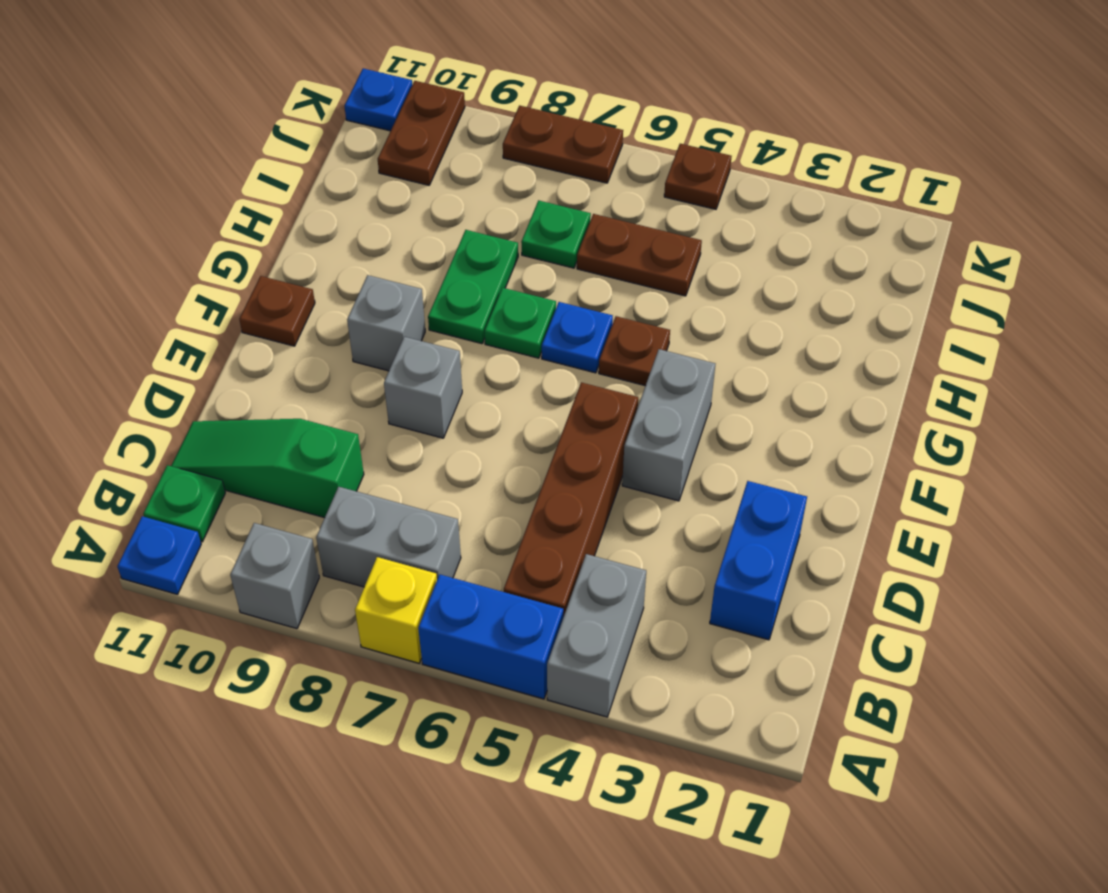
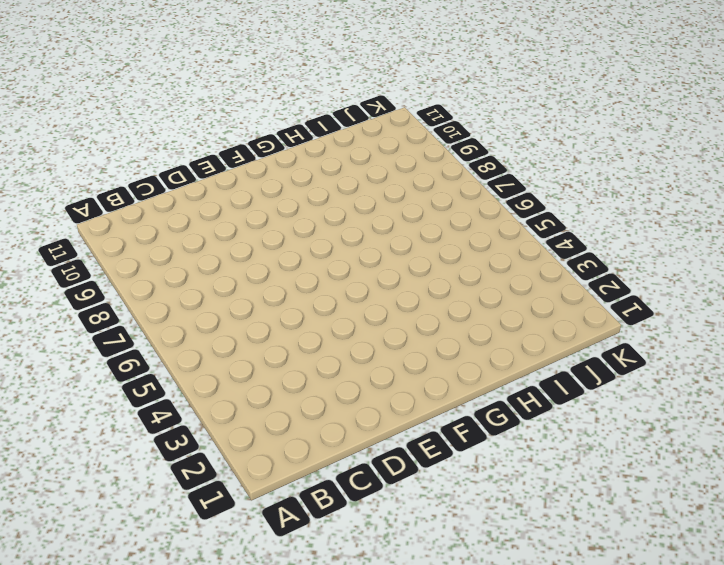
none -> grey 1x2 brick [547,554,646,717]
none -> blue 1x2 brick [418,575,563,699]
none -> yellow 1x1 brick [355,557,437,663]

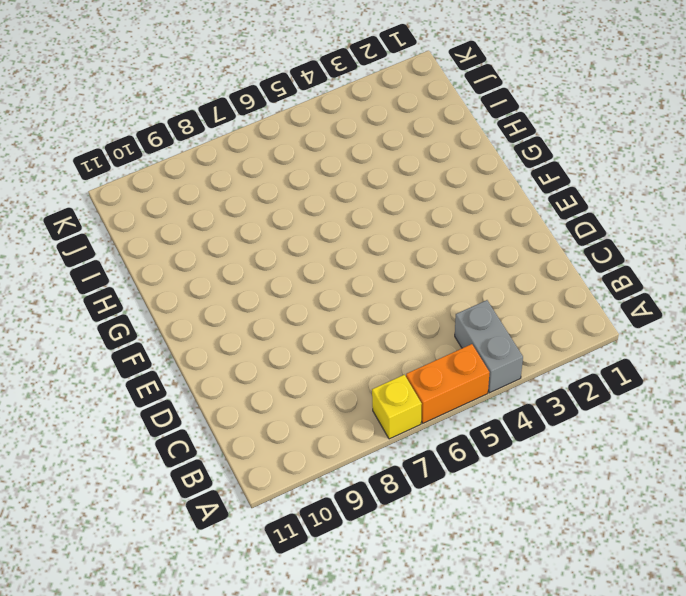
orange 1x2 brick [406,344,490,423] -> blue 1x2 brick [418,575,563,699]
none -> grey 1x1 brick [230,523,319,629]
none -> blue 1x1 plate [117,516,201,594]
none -> brown 1x4 brick [504,382,638,617]

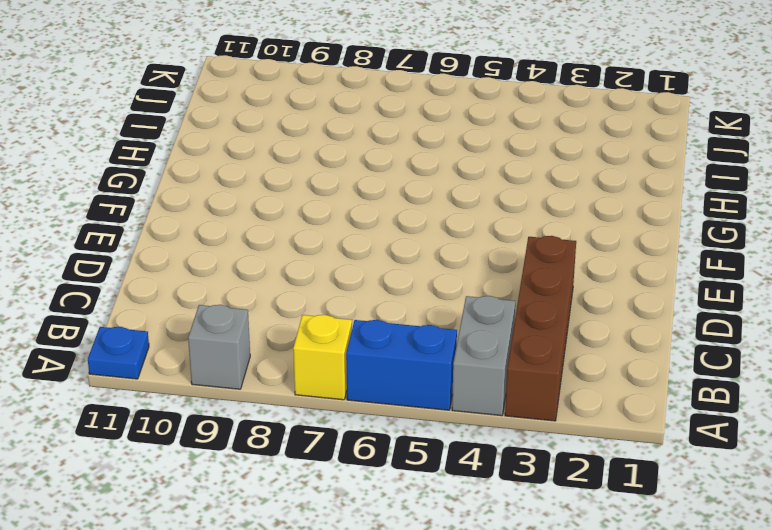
brown 1x4 brick [505,236,576,421] -> brown 1x4 brick moved to [504,382,638,617]
none -> grey 1x2 brick [316,487,461,587]
none -> green 1x1 plate [143,465,225,542]
none -> blue 1x2 brick [710,481,807,640]

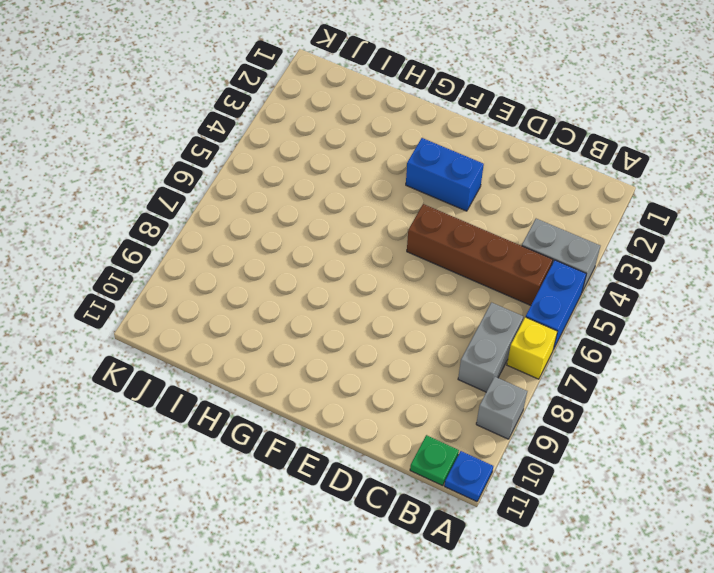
blue 1x2 brick [406,138,484,211] -> blue 1x2 brick moved to [710,481,807,640]
none -> green 1x3 slope [171,419,364,518]
none -> grey 1x2 brick [622,349,715,501]
none -> grey 1x1 brick [384,337,462,438]

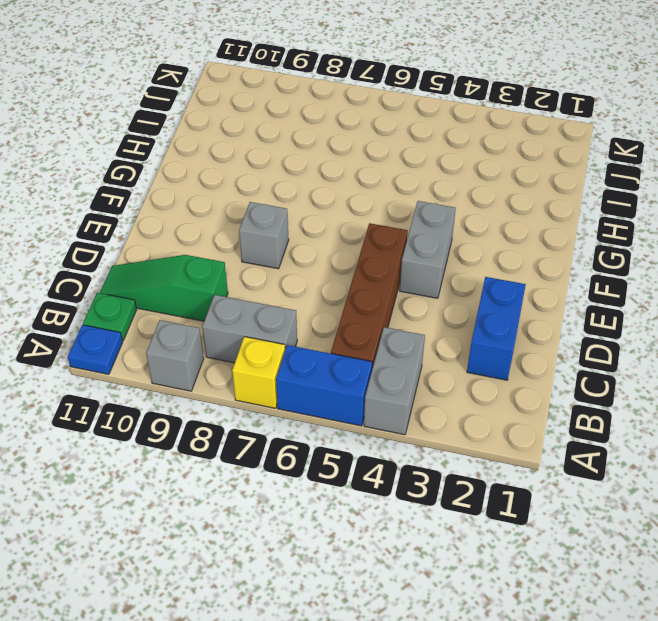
none -> grey 1x1 brick [347,275,425,371]
none -> brown 1x1 plate [239,276,315,346]
none -> brown 1x1 plate [599,316,670,386]

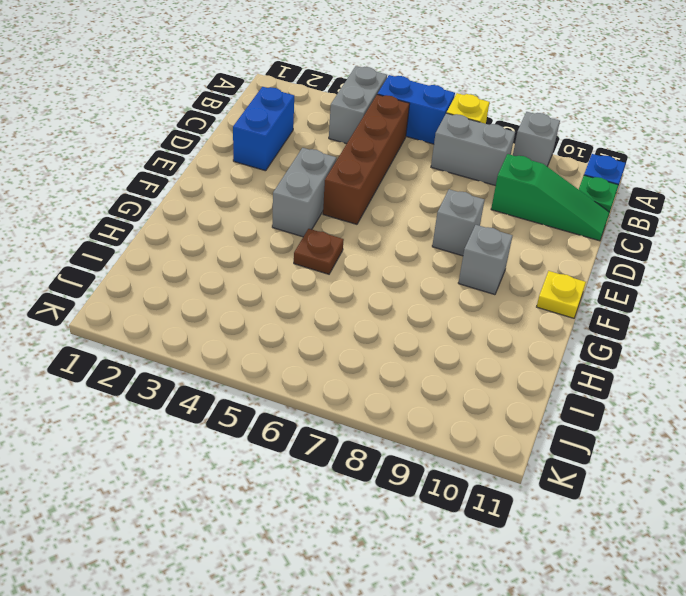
yellow 1x1 plate [537,271,586,318] -> brown 1x1 plate [239,276,315,346]
none -> blue 1x1 plate [542,302,613,373]
none -> green 1x1 plate [485,288,556,358]
none -> green 1x2 plate [428,230,518,344]

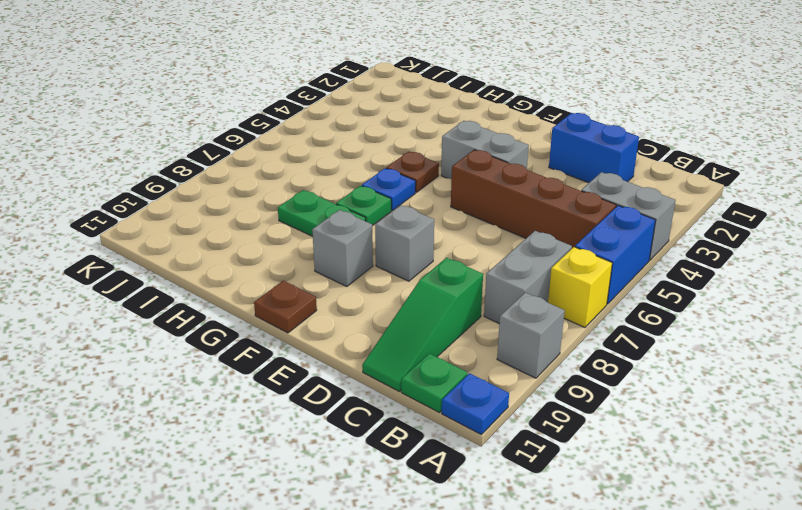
none -> brown 1x2 plate [577,214,702,296]
none -> green 1x1 plate [521,200,591,268]
none -> brown 1x2 plate [378,81,465,185]

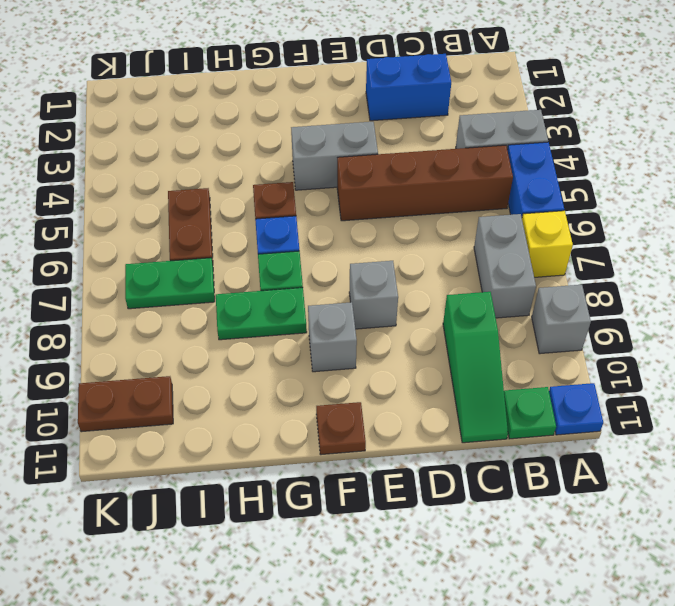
green 1x2 plate [125,258,215,309] -> green 1x1 plate [521,200,591,268]
none -> brown 1x1 plate [664,144,732,209]
none -> brown 1x2 plate [503,106,623,183]
none -> blue 1x1 plate [345,69,412,131]

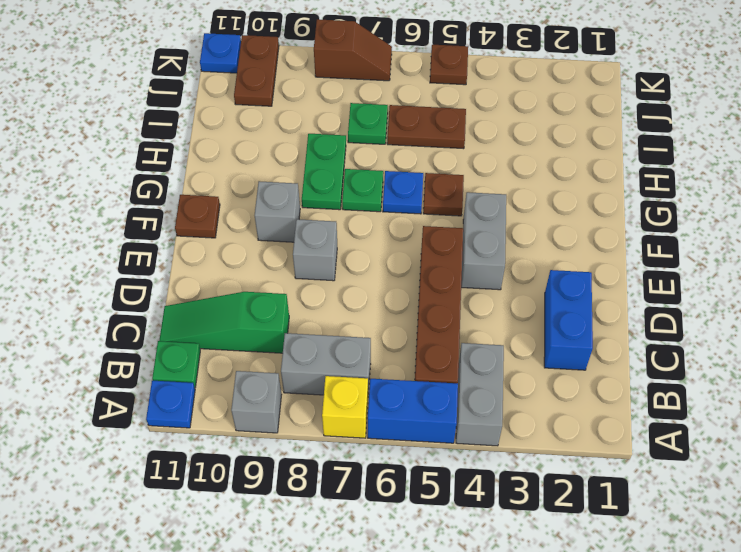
brown 1x2 slope [314,19,392,81] -> brown 1x2 plate [503,106,623,183]

